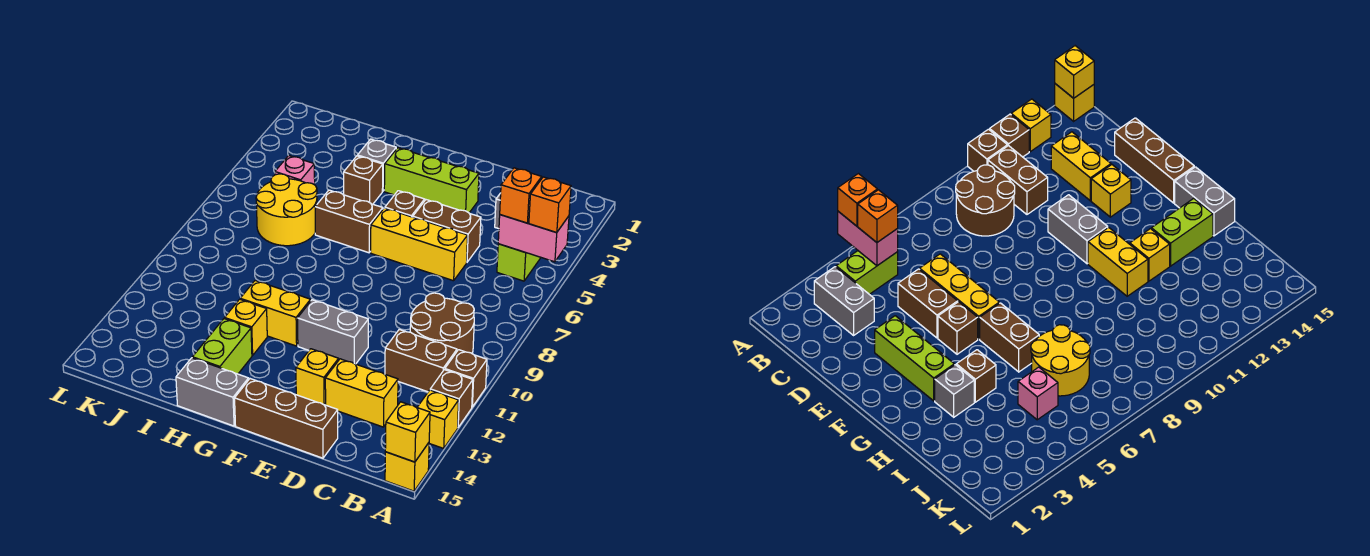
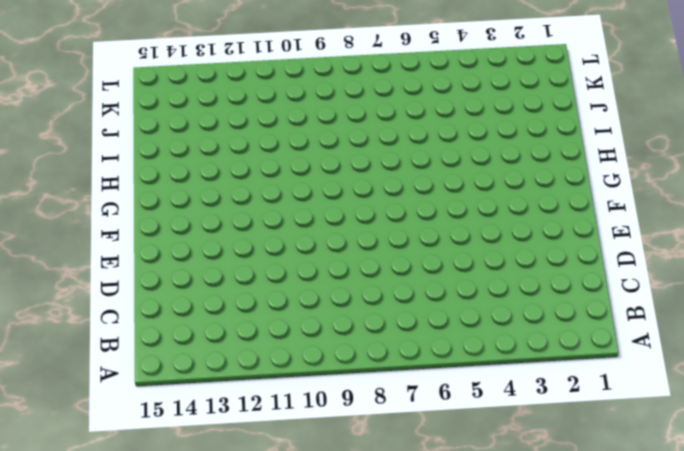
none -> brown 1x1 brick [445,350,487,407]
none -> brown 1x1 brick [430,370,473,427]
none -> yellow 1x1 brick [417,390,459,448]

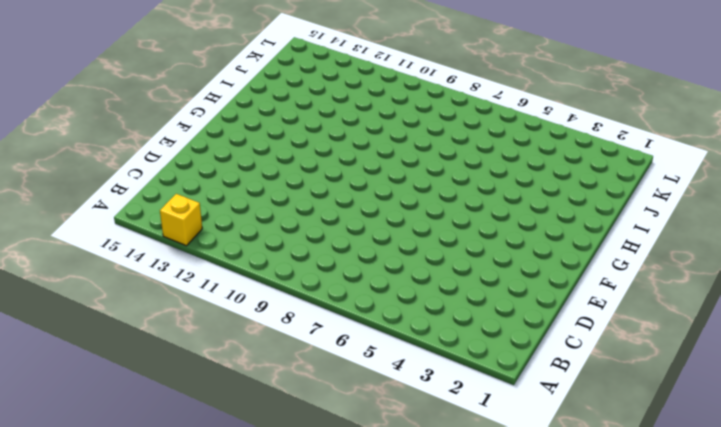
none -> brown 1x1 brick [445,350,487,407]
none -> brown 1x1 brick [430,370,473,427]
none -> yellow 1x1 brick [385,443,429,491]

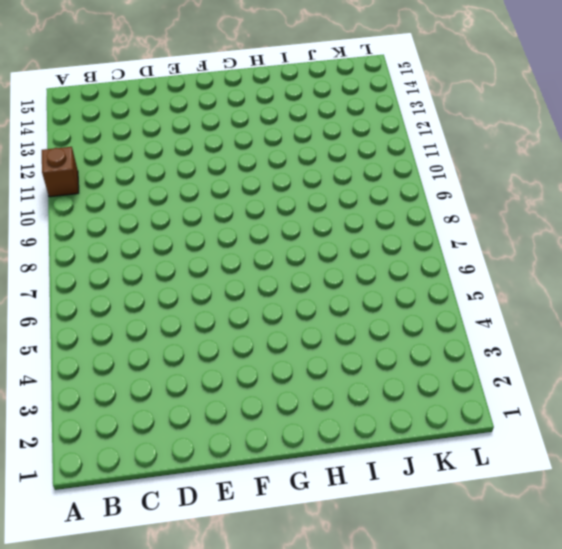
none -> brown 1x1 brick [430,370,473,427]
none -> yellow 1x1 brick [417,390,459,448]
none -> yellow 1x1 brick [385,443,429,491]

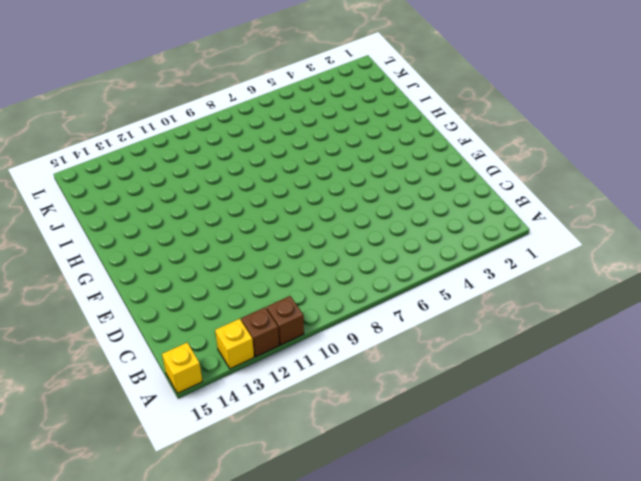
none -> grey 1x2 brick [814,267,874,335]
none -> lime 1x2 brick [497,244,541,281]
none -> brown 2x2 round brick [410,293,474,353]

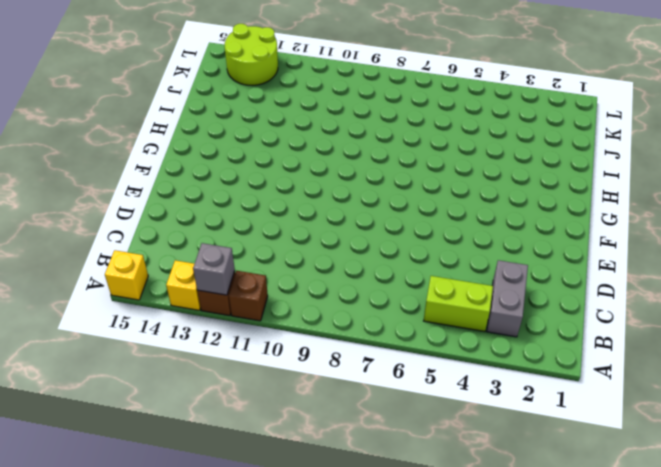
grey 1x1 brick [193,243,235,295] -> grey 1x1 brick moved to [357,139,396,191]
lime 2x2 round brick [225,24,278,85] -> none
none -> brown 2x2 round brick [410,293,474,353]
none -> brown 1x2 brick [385,329,457,392]
none -> yellow 1x2 brick [325,359,398,427]

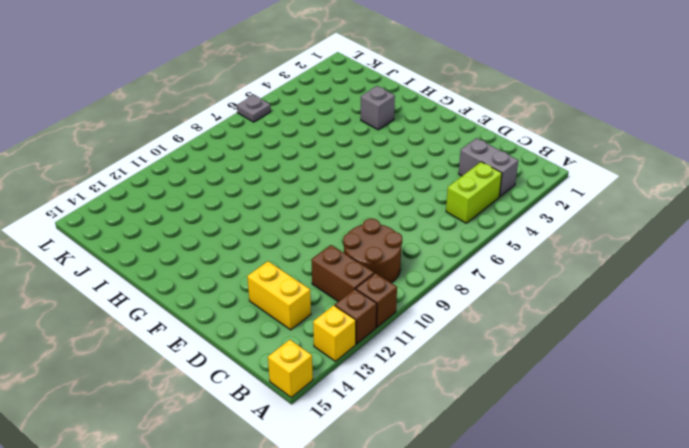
grey 1x1 plate [237,95,271,122] -> none
none -> brown 1x2 brick [413,200,481,262]
none -> yellow 1x3 brick [371,208,468,281]
none -> brown 1x3 brick [235,379,338,458]

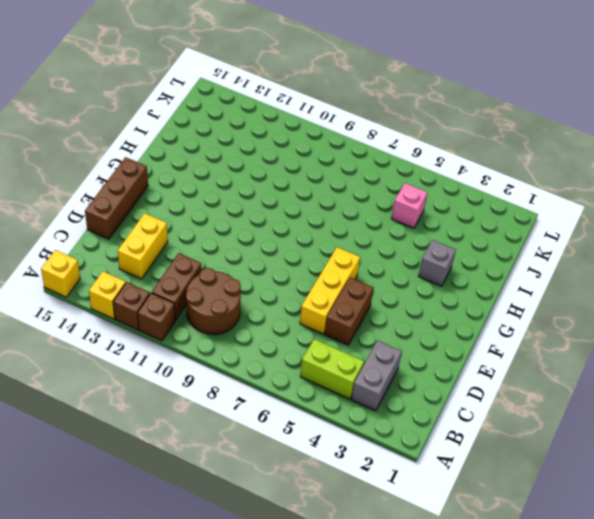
none -> lime 1x3 brick [384,148,479,213]
none -> grey 1x2 brick [298,300,368,364]
none -> yellow 1x1 brick [296,349,339,405]

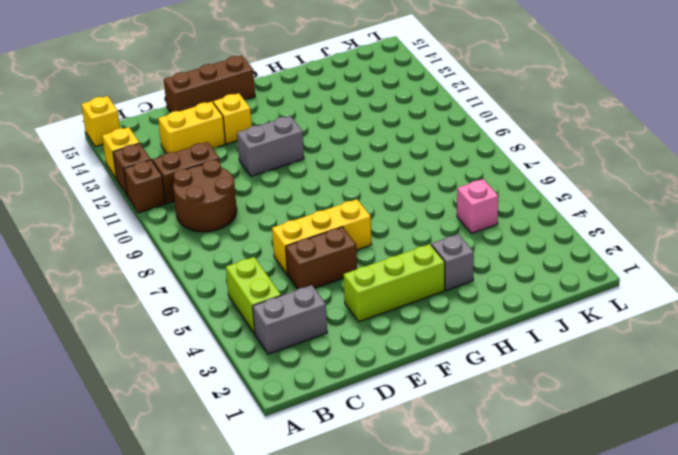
none -> brown 1x1 brick [385,191,425,217]
none -> brown 1x2 brick [315,190,383,253]
none -> yellow 1x2 brick [240,281,311,346]

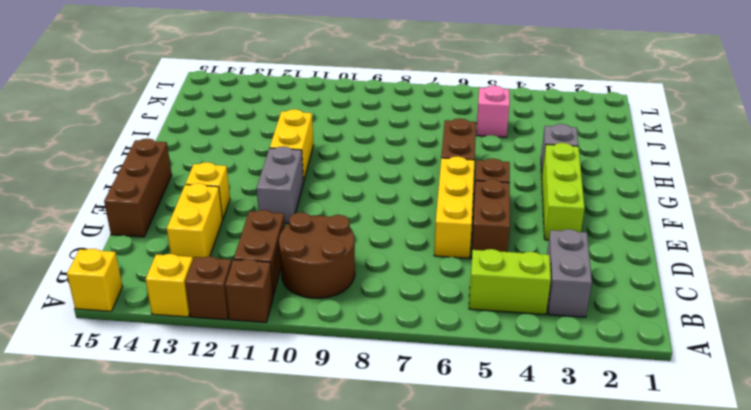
none -> grey 1x2 brick [176,358,249,426]
none -> brown 1x1 brick [344,156,383,204]
none -> yellow 1x1 brick [225,299,267,356]

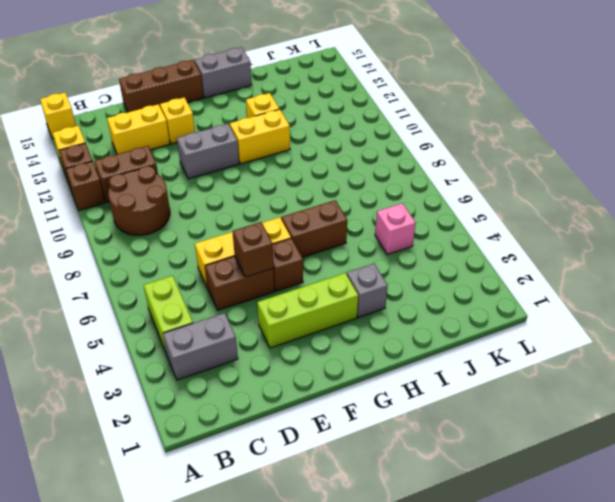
brown 1x1 brick [233,222,274,277] -> brown 1x1 brick moved to [344,156,383,204]
none -> lime 1x2 brick [192,319,252,374]
none -> yellow 2x2 round brick [256,174,317,246]
none -> pink 1x2 brick [498,215,569,262]

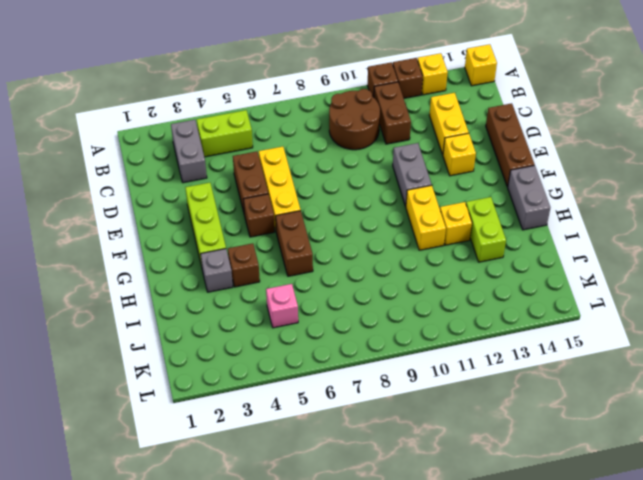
lime 1x2 brick [466,197,506,262] -> lime 1x2 brick turned to [192,319,252,374]
none -> yellow 2x2 round brick [256,174,317,246]
none -> pink 1x2 brick [498,215,569,262]
none -> yellow 1x1 brick [385,402,430,462]

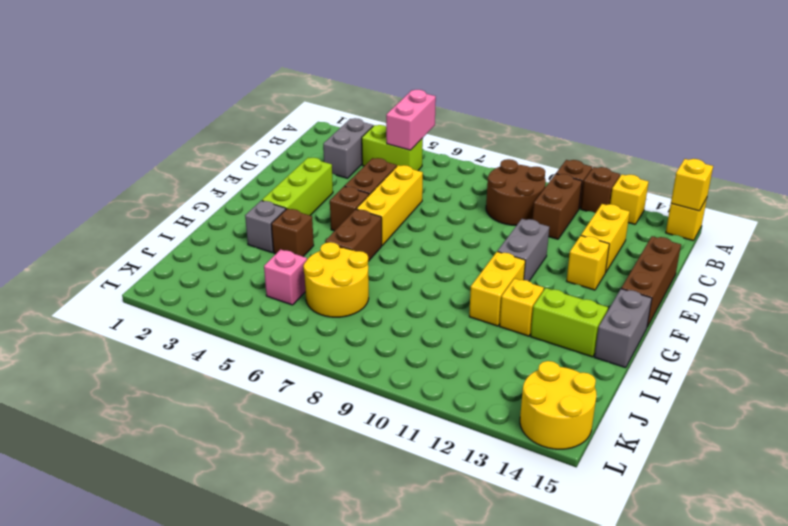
yellow 2x2 round brick [520,361,597,449] -> none
none -> orange 1x1 brick [529,177,571,233]
none -> orange 1x1 brick [500,168,542,223]

